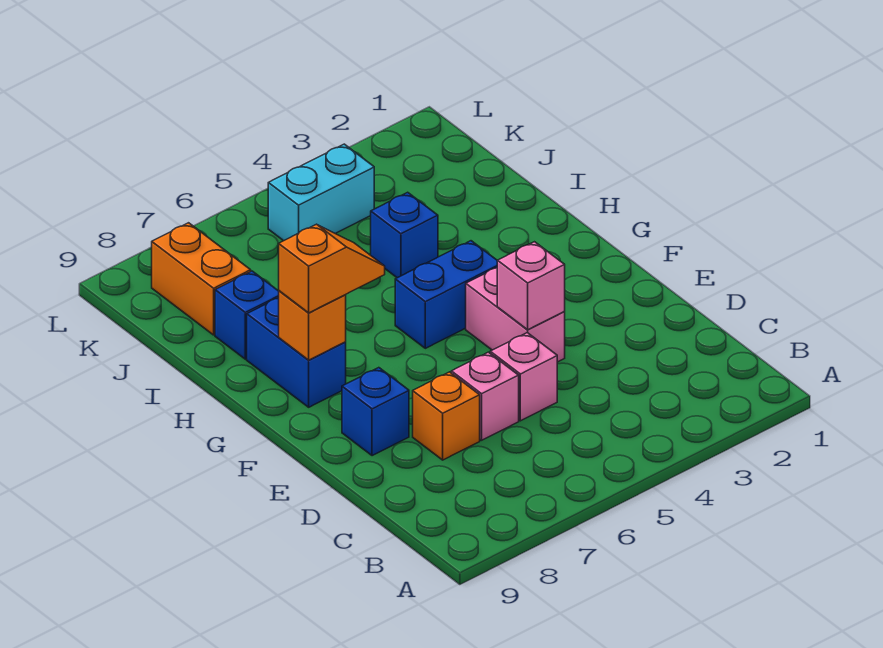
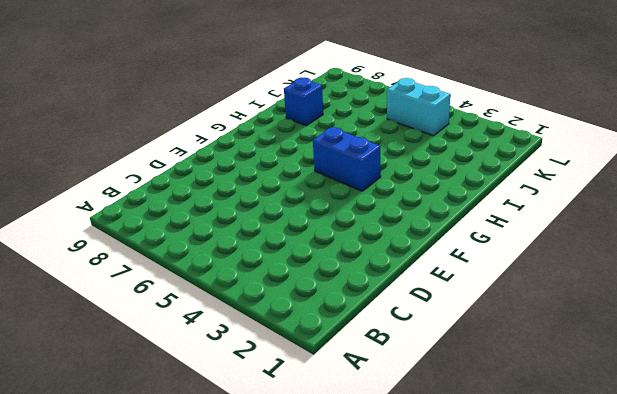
none -> pink 1x1 brick [490,333,557,421]
none -> pink 1x1 brick [451,352,519,440]
none -> orange 1x1 brick [413,372,480,460]

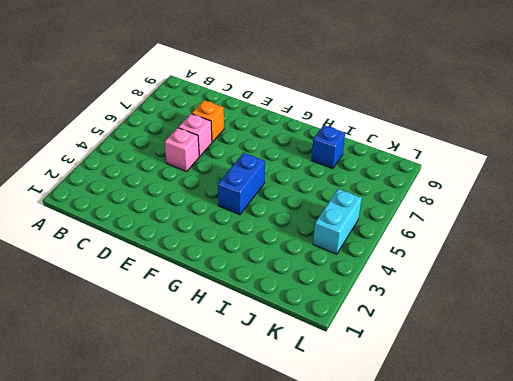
none -> pink 1x2 brick [466,268,565,362]
none -> blue 1x1 brick [342,368,409,456]
none -> blue 1x2 brick [247,298,346,407]

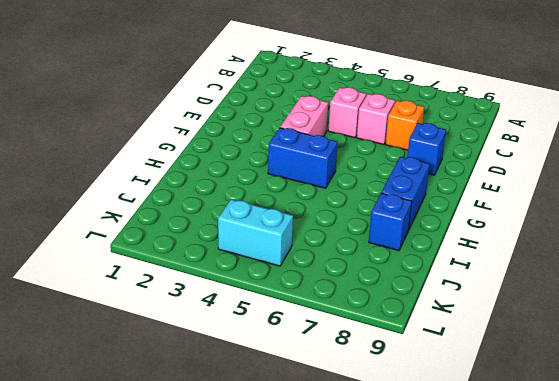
none -> blue 1x1 brick [371,192,438,278]
none -> orange 1x2 brick [152,223,251,335]
none -> pink 1x1 brick [497,242,565,330]

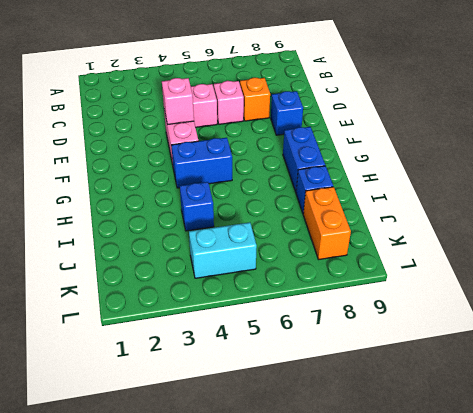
none -> orange 1x1 brick [279,291,346,360]
none -> orange 1x2 slope [279,224,385,313]

